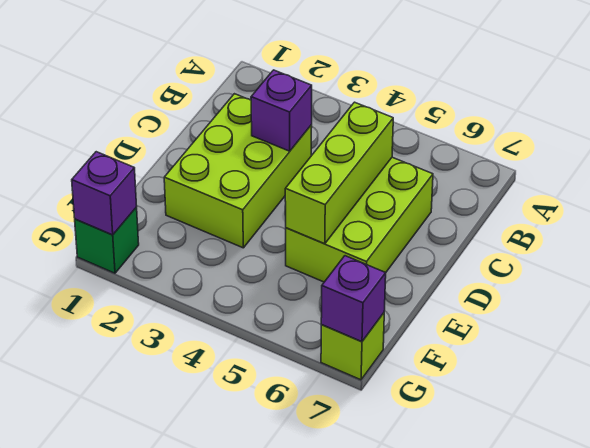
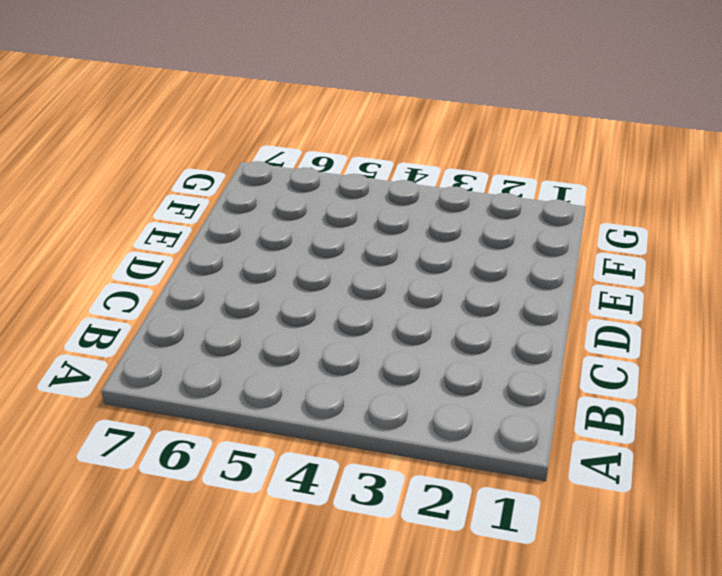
none -> lime 2x3 brick [164,94,312,248]
none -> lime 2x3 brick [286,157,433,282]

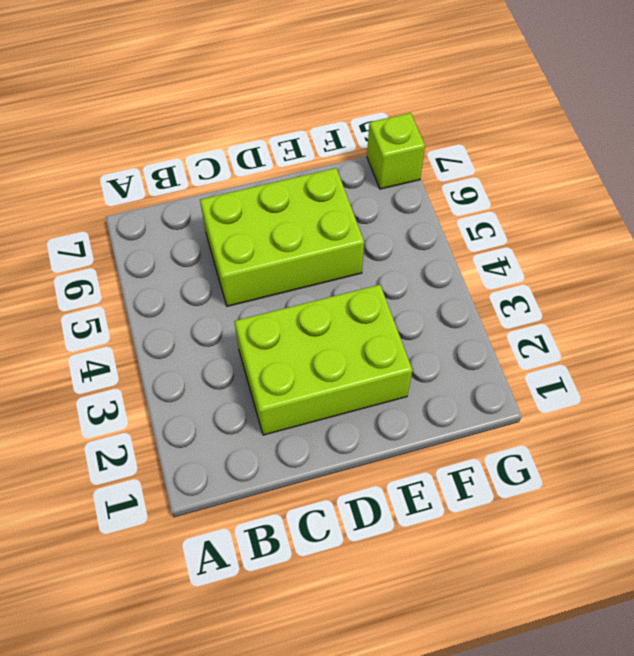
none -> green 1x1 brick [75,207,139,273]
none -> purple 1x1 brick [251,70,312,151]

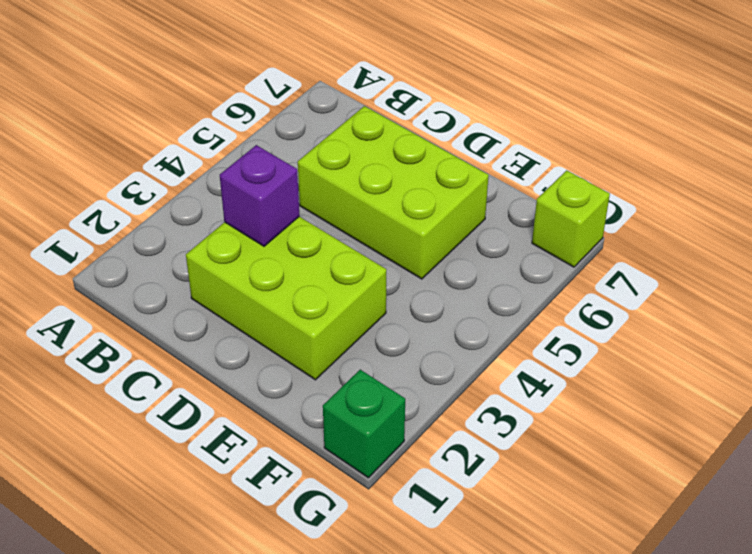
none -> lime 1x3 brick [285,102,393,244]
none -> purple 1x1 brick [72,152,137,235]

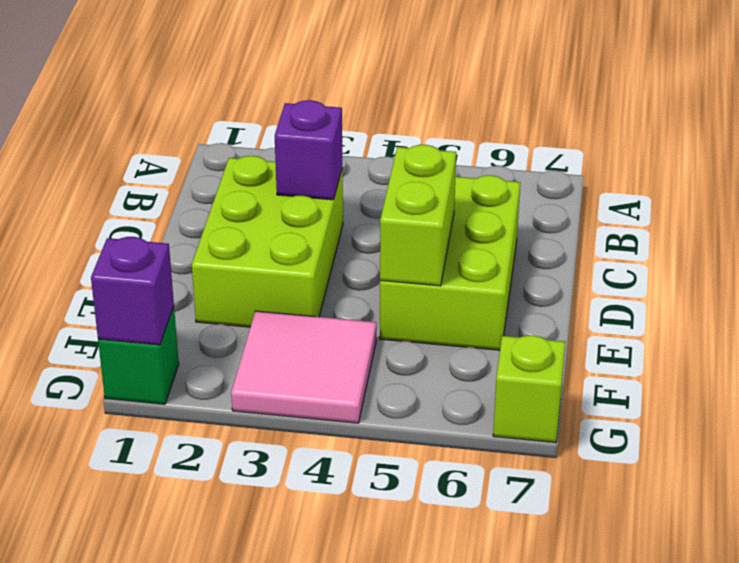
lime 1x2 brick [380,145,456,286] -> lime 1x3 brick [285,102,393,244]
pink 2x2 tile [231,311,376,423] -> none
none -> purple 1x1 brick [321,256,386,342]

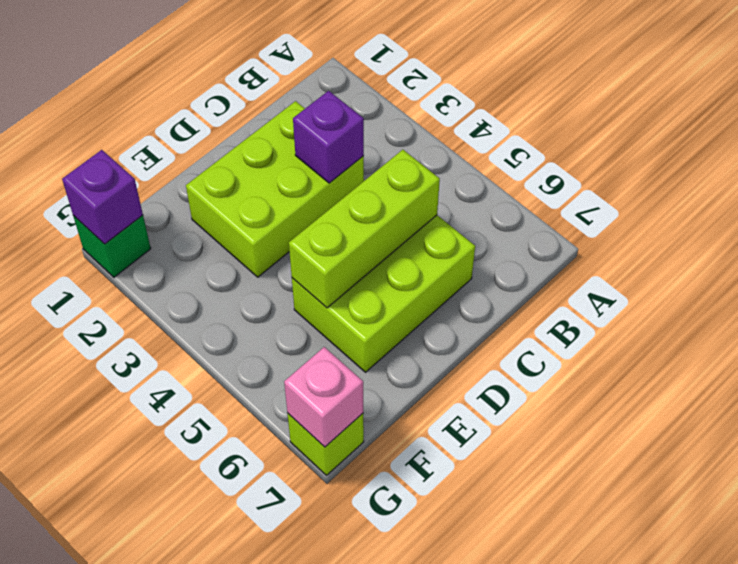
pink 1x1 brick [284,347,363,447] -> purple 1x1 brick [321,256,386,342]

